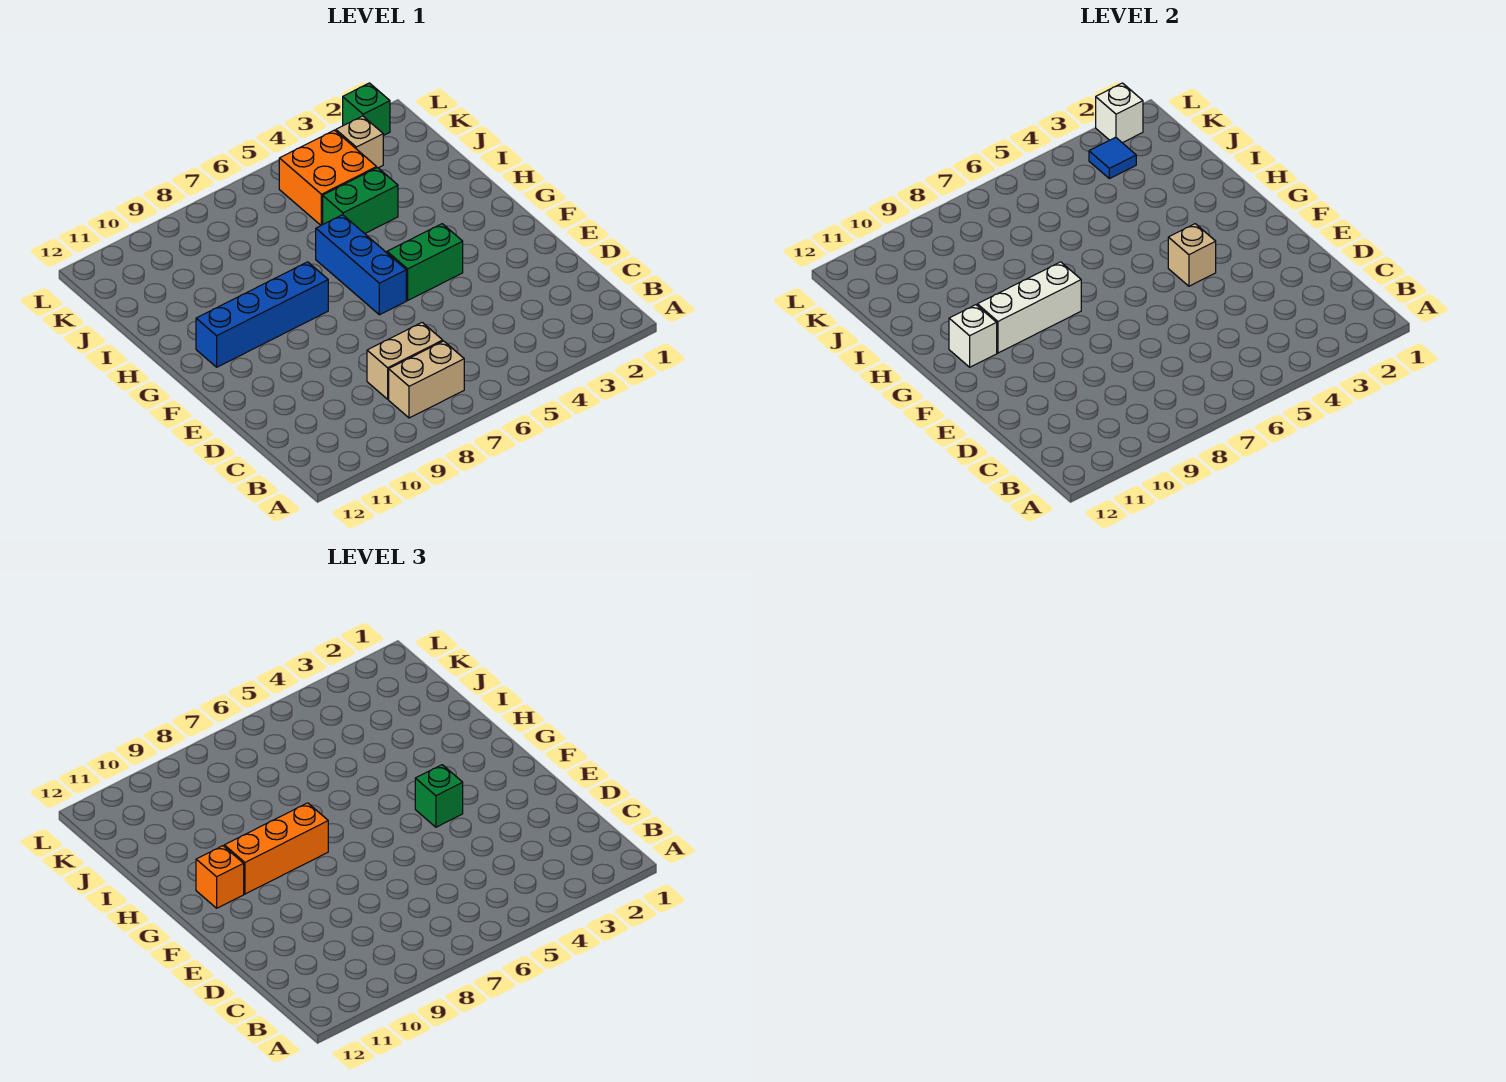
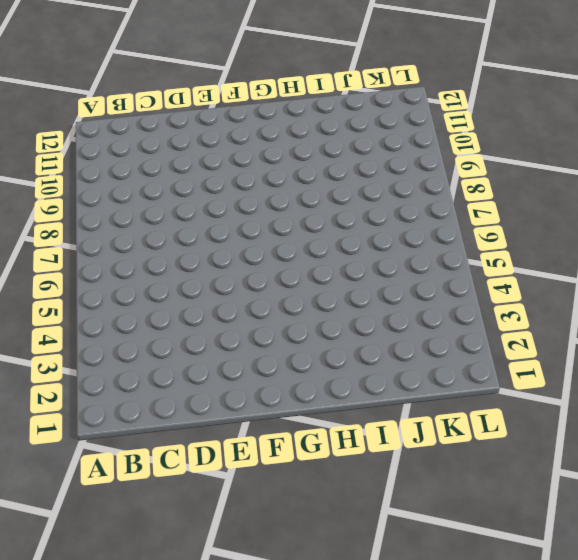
none -> tan 1x2 brick [389,341,464,418]
none -> tan 1x2 brick [367,323,443,399]
none -> green 1x2 brick [387,224,463,300]

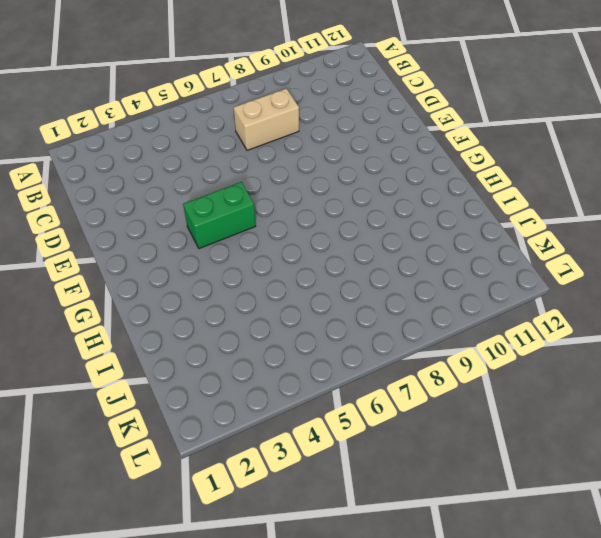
none -> tan 1x2 brick [389,341,464,418]
none -> blue 1x3 brick [316,215,406,315]
none -> blue 1x4 brick [196,262,328,367]

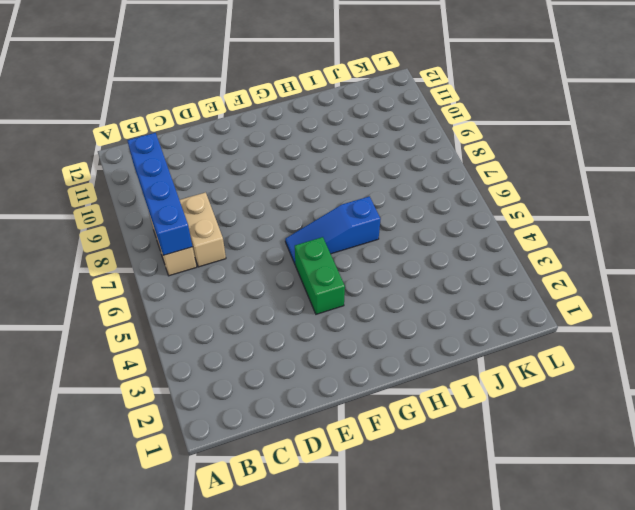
blue 1x4 brick [127,133,193,255] -> blue 1x4 brick moved to [196,262,328,367]
blue 1x3 slope [285,196,380,264] -> blue 1x3 brick [316,215,406,315]
none -> green 1x2 brick [323,168,398,234]
none -> orange 2x2 brick [279,130,377,225]
none -> tan 1x1 brick [336,116,383,168]

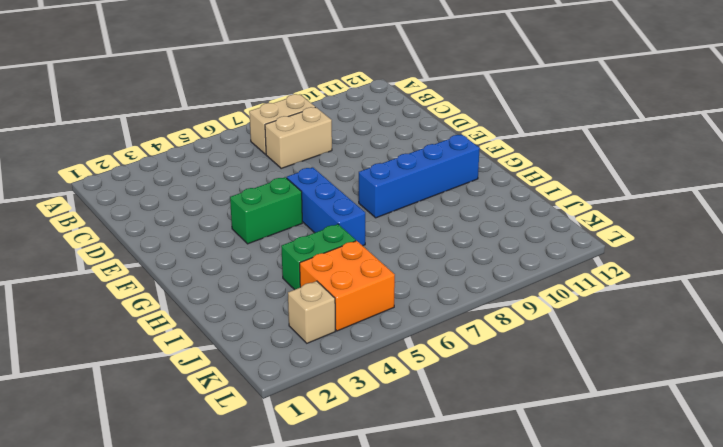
none -> green 1x1 brick [343,83,390,136]
none -> tan 1x1 brick [1168,224,1216,286]
none -> white 1x3 brick [977,262,1081,353]

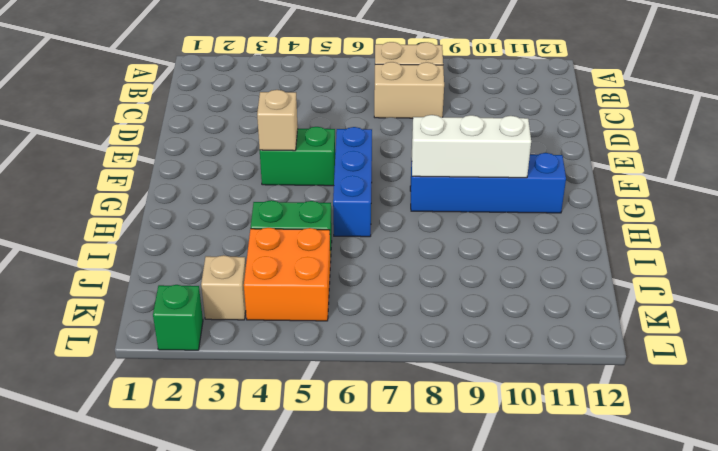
none -> white 1x1 brick [949,305,997,367]
none -> blue 1x1 tile [1089,137,1136,179]
none -> white 1x1 brick [1096,83,1143,143]

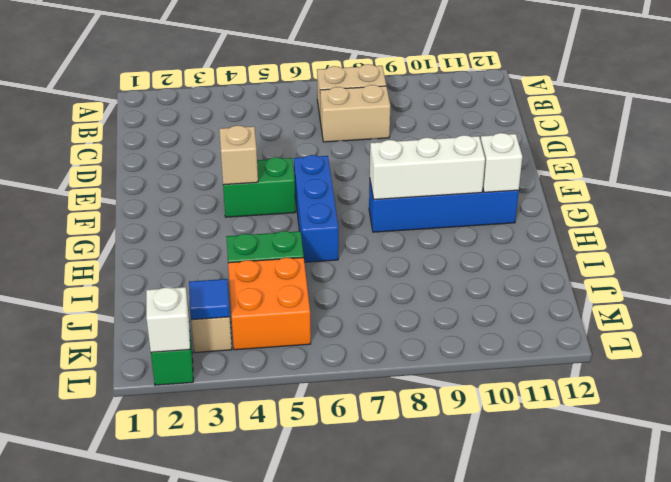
none -> green 1x1 brick [415,765,463,827]
none -> orange 1x3 brick [224,803,328,894]
none -> orange 1x1 brick [196,846,244,908]

